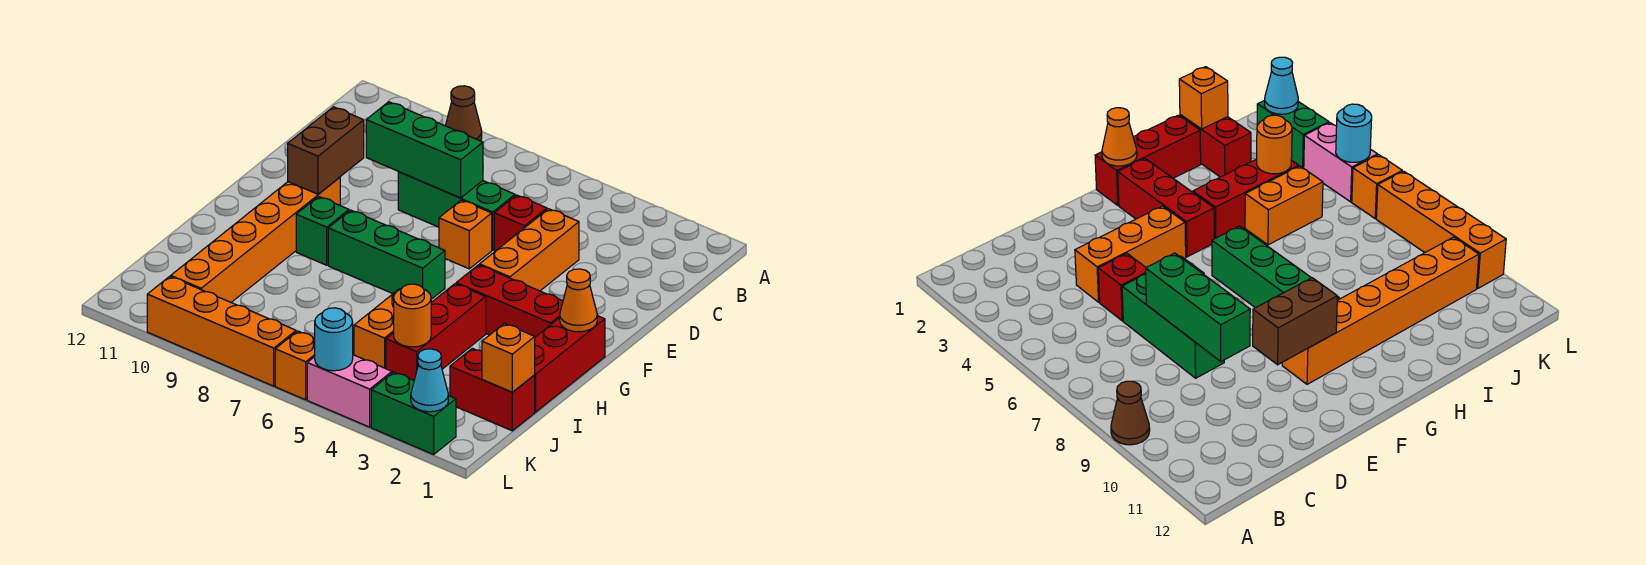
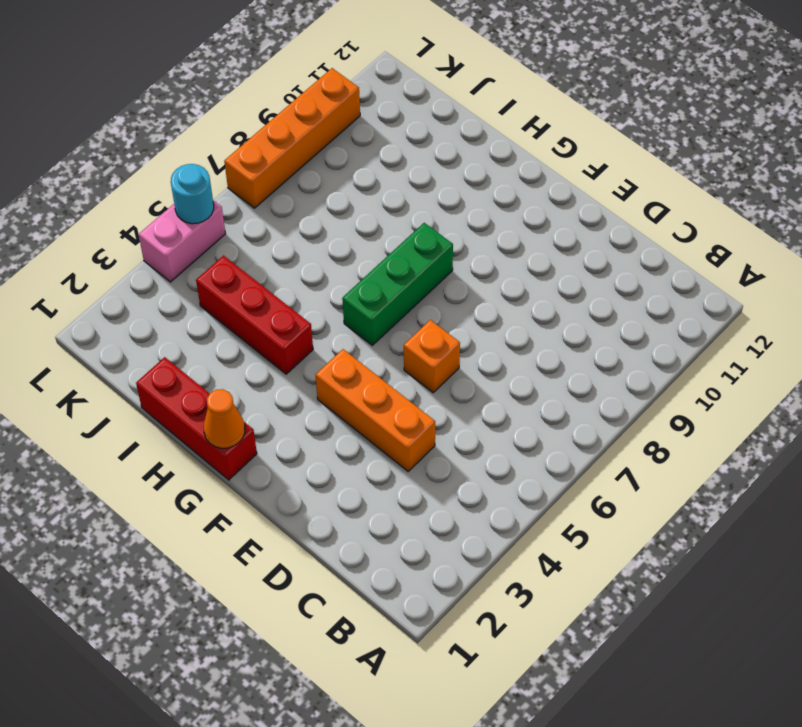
none -> brown 1x1 cone [445,86,482,141]
none -> red 1x1 brick [494,195,547,251]
none -> green 1x3 brick [398,172,515,250]

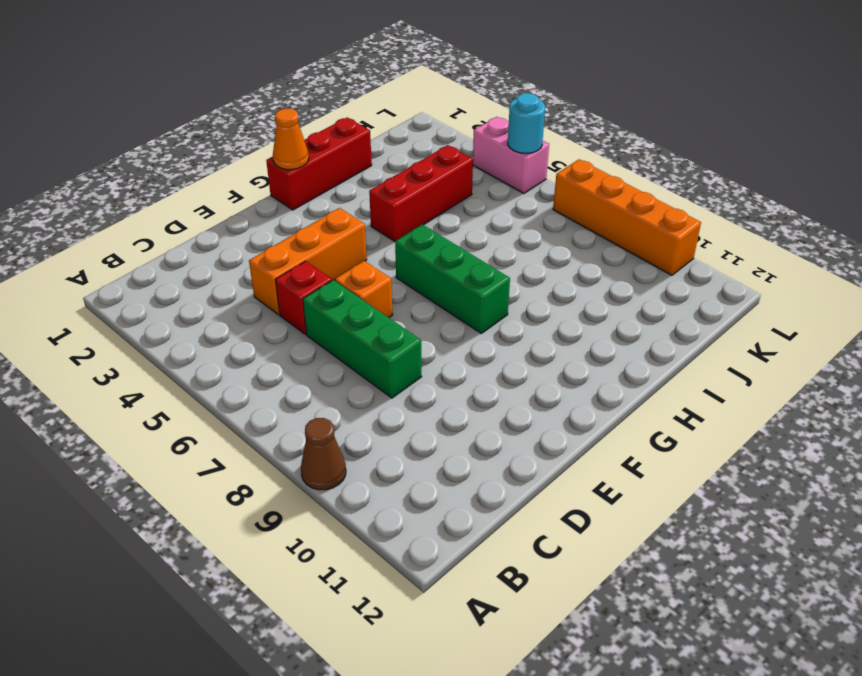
none -> orange 1x6 brick [171,177,340,302]
none -> red 1x3 brick [456,265,563,337]
none -> green 1x1 brick [296,197,349,265]

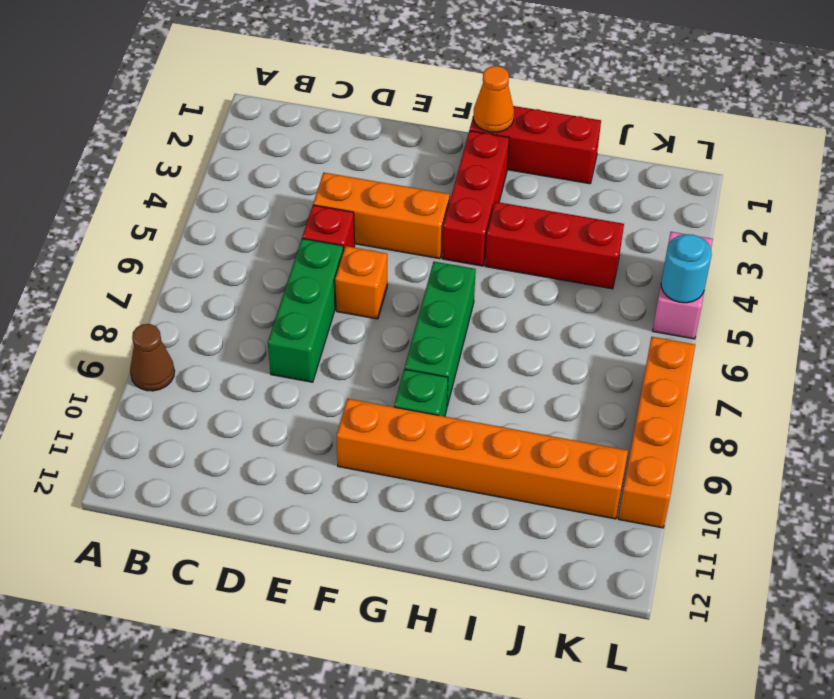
none -> orange 1x2 brick [354,289,400,369]
none -> red 1x2 brick [450,348,535,431]
none -> green 1x2 brick [371,372,456,454]

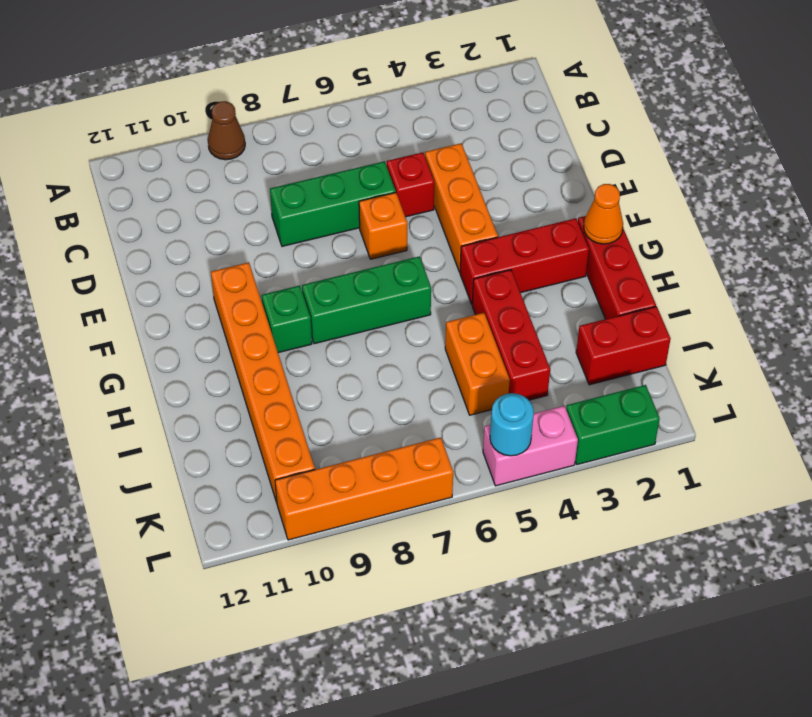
none -> orange 1x1 brick [275,331,315,400]
none -> green 1x3 brick [366,102,483,198]
none -> brown 1x2 brick [288,107,364,194]

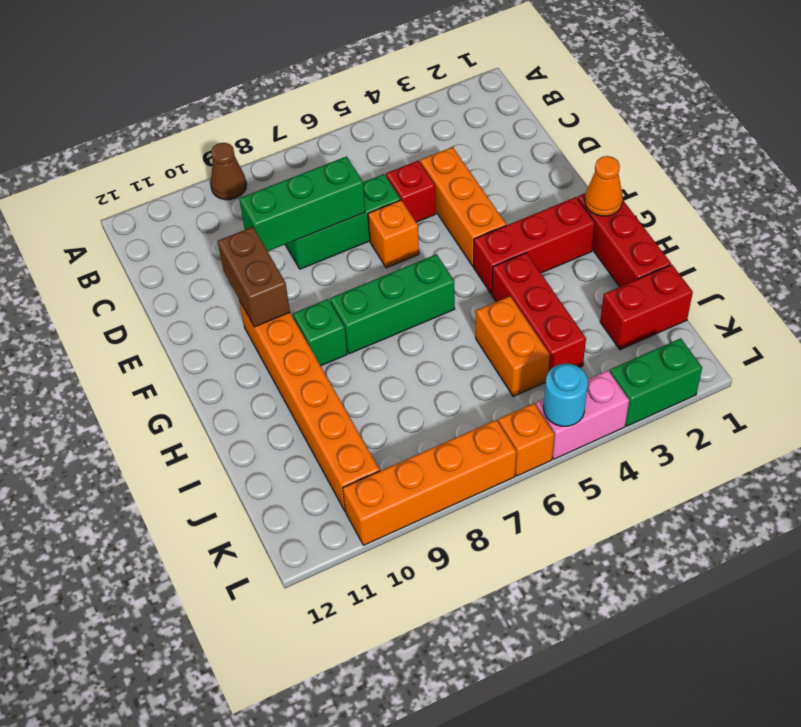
none -> orange 1x1 brick [482,323,535,392]
none -> orange 1x1 round brick [394,284,431,347]
none -> cyan 1x1 cone [411,349,448,412]

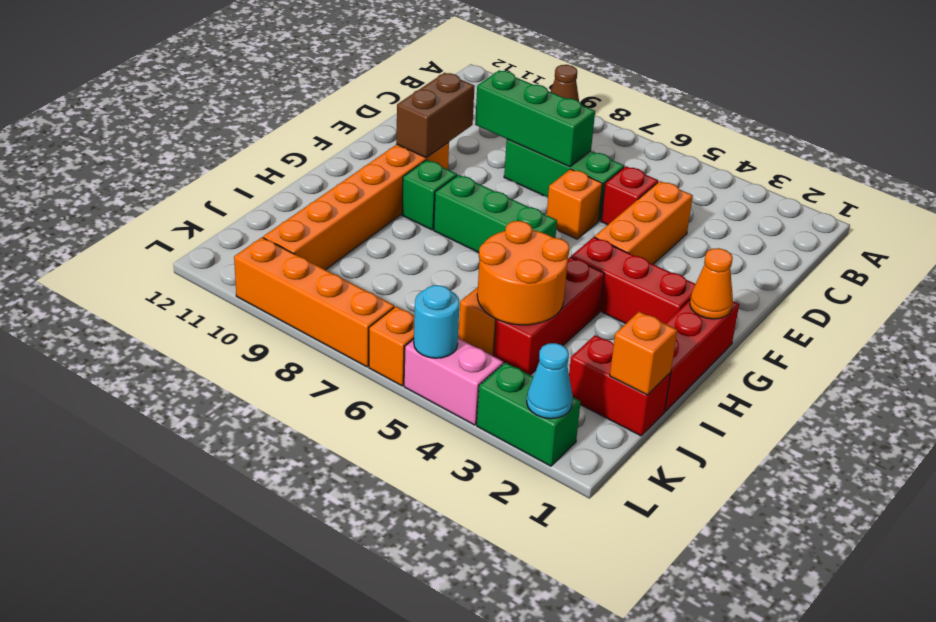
orange 2x2 round brick [477,221,569,325] -> orange 1x1 round brick [394,284,431,347]

